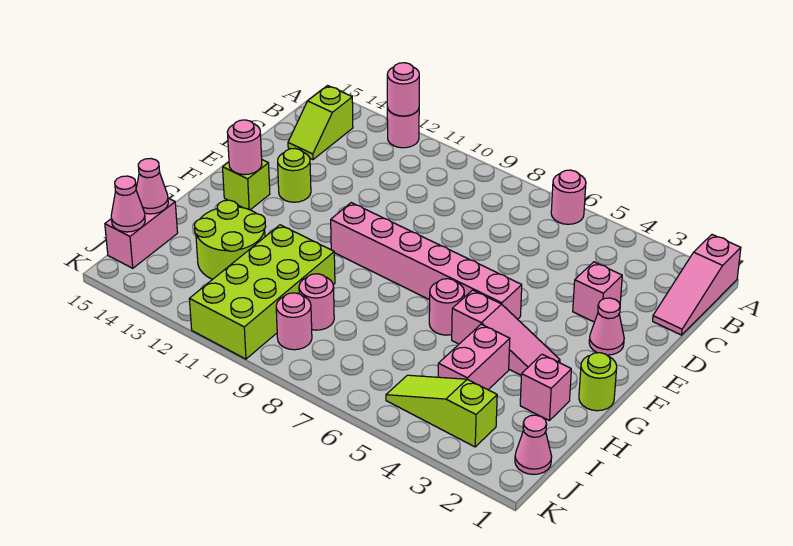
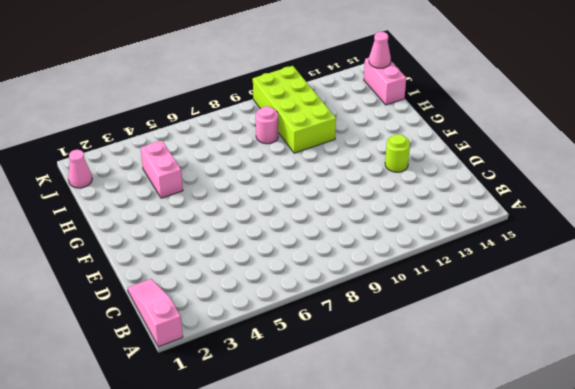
none -> pink 1x1 round brick [551,170,586,224]
none -> pink 1x1 round brick [387,107,419,148]
none -> lime 1x2 slope [288,86,353,160]

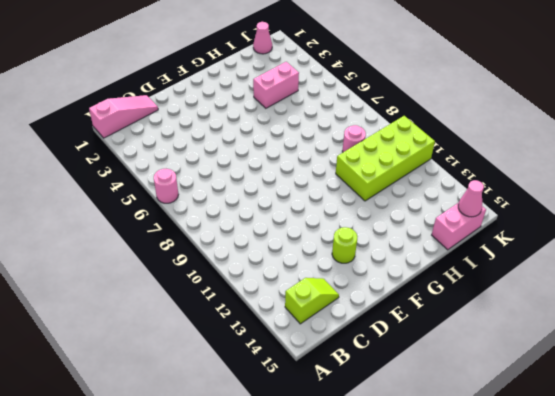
none -> pink 1x1 round brick [387,107,419,148]
none -> pink 1x1 brick [573,262,622,322]
none -> pink 1x1 cone [589,298,624,355]

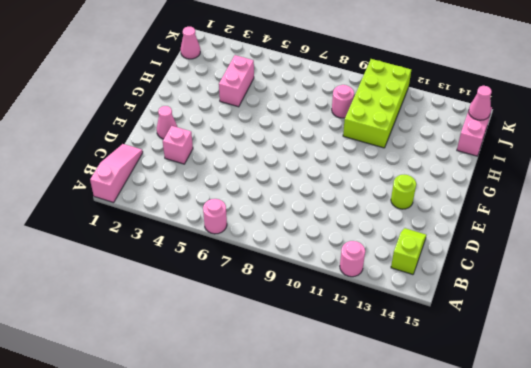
none -> pink 1x6 brick [331,203,522,319]
none -> lime 1x1 brick [223,160,270,210]
none -> lime 1x1 round brick [579,353,617,411]

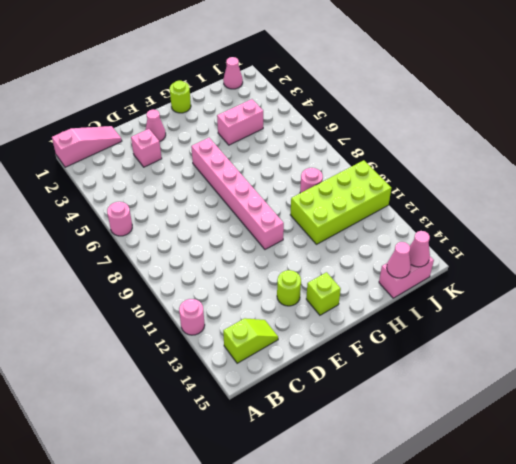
none -> pink 1x3 slope [452,290,560,375]
none -> pink 1x1 round brick [429,279,464,335]
none -> pink 1x1 brick [520,354,571,420]

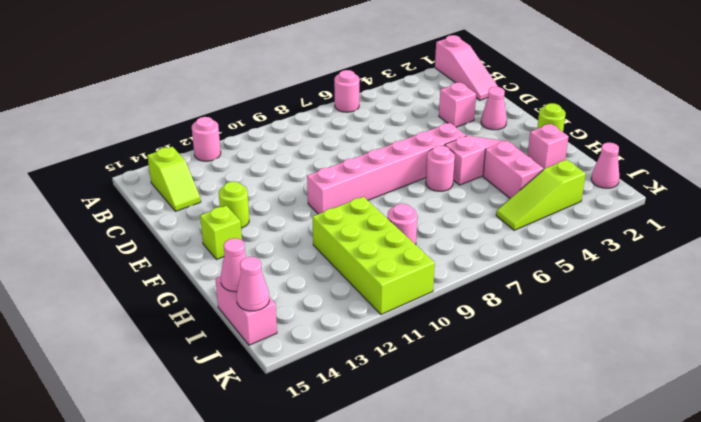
none -> lime 2x2 round brick [194,200,266,279]
none -> pink 1x1 round brick [276,293,312,350]
none -> pink 1x1 round brick [387,63,419,116]

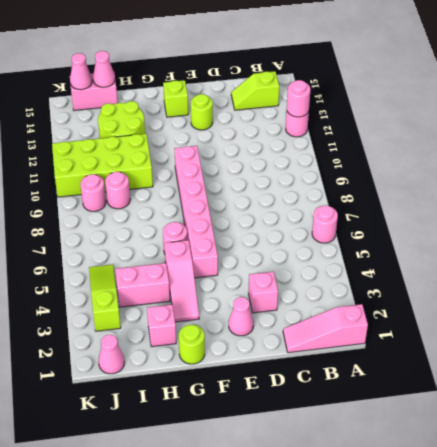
none -> pink 1x1 round brick [227,120,262,175]

